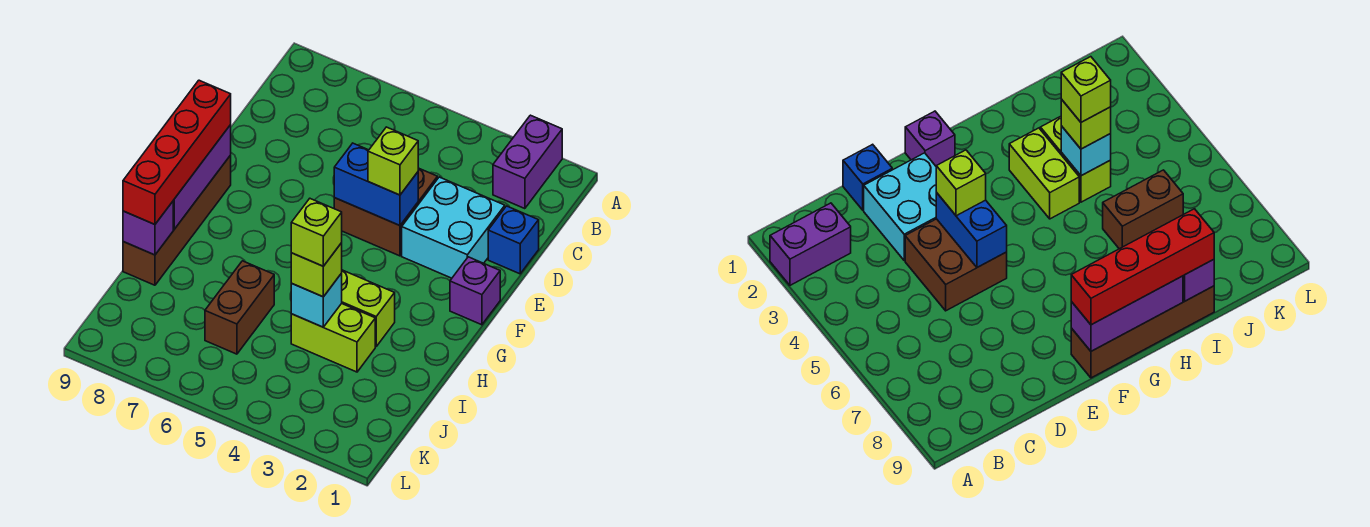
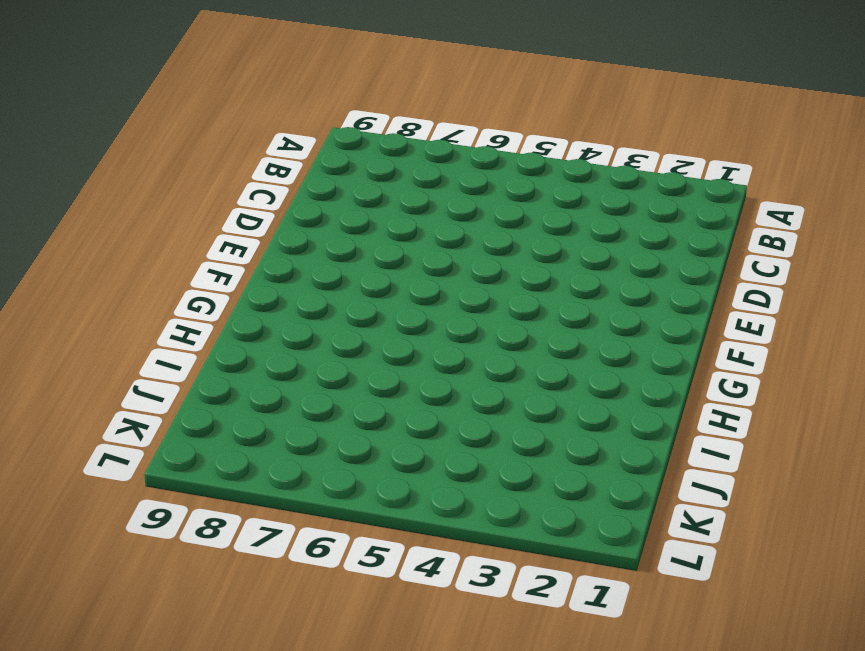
none -> purple 1x2 brick [493,115,562,209]
none -> blue 1x1 brick [488,206,539,274]
none -> cyan 2x2 brick [402,177,505,278]

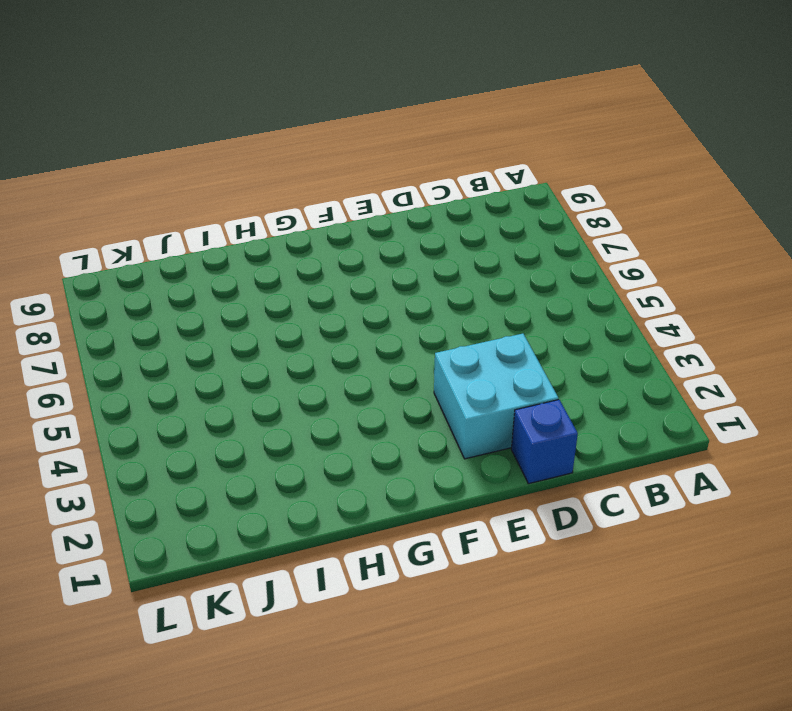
none -> purple 1x2 brick [493,115,562,209]
none -> brown 2x2 brick [334,168,437,256]
none -> purple 1x1 brick [450,257,500,325]

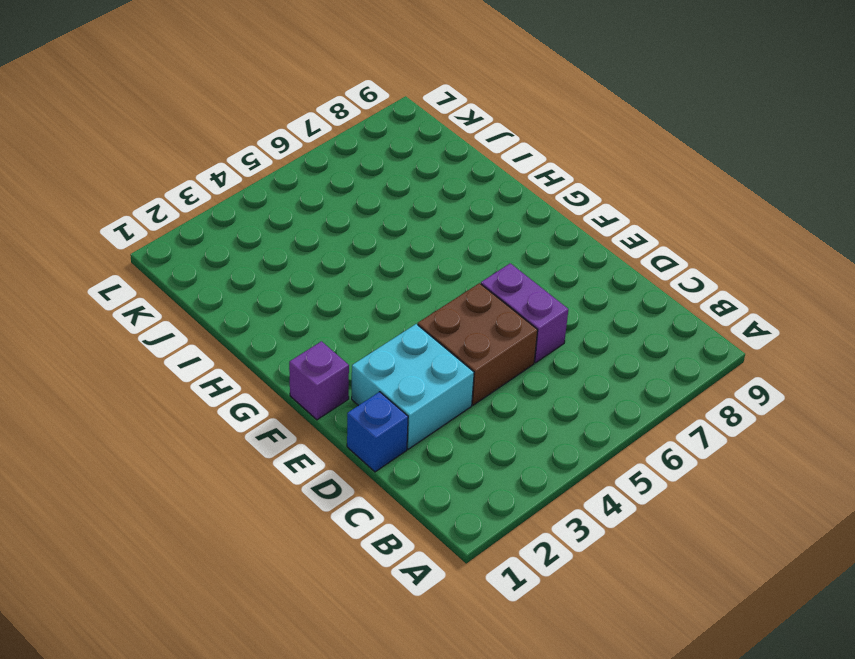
purple 1x2 brick [481,263,568,363] -> purple 1x2 brick moved to [493,115,562,209]
none -> brown 1x4 brick [123,155,231,285]
none -> lime 1x2 brick [342,270,395,347]
none -> lime 1x2 brick [291,304,375,372]

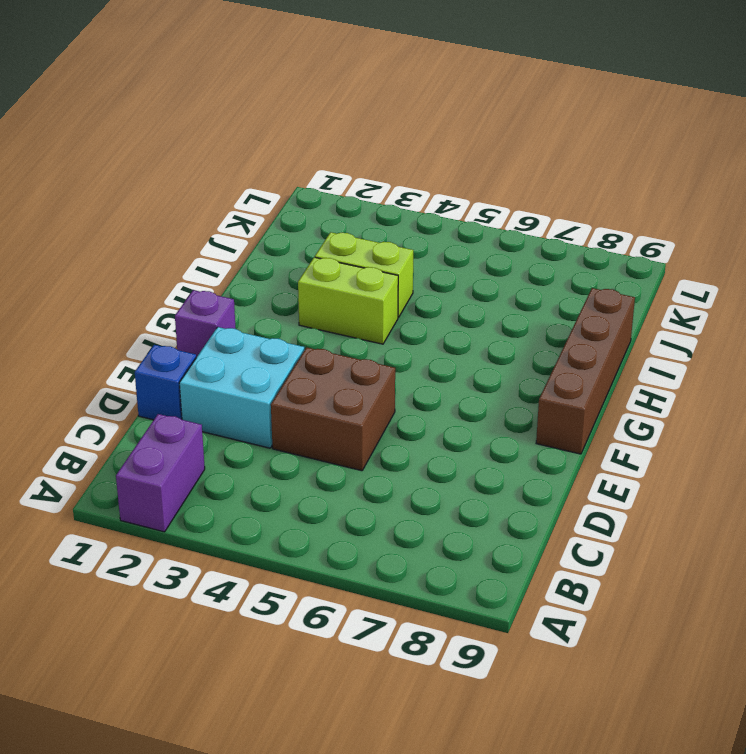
none -> brown 1x2 brick [205,261,274,354]
none -> blue 1x2 brick [334,143,418,226]
none -> purple 1x3 brick [173,125,231,229]

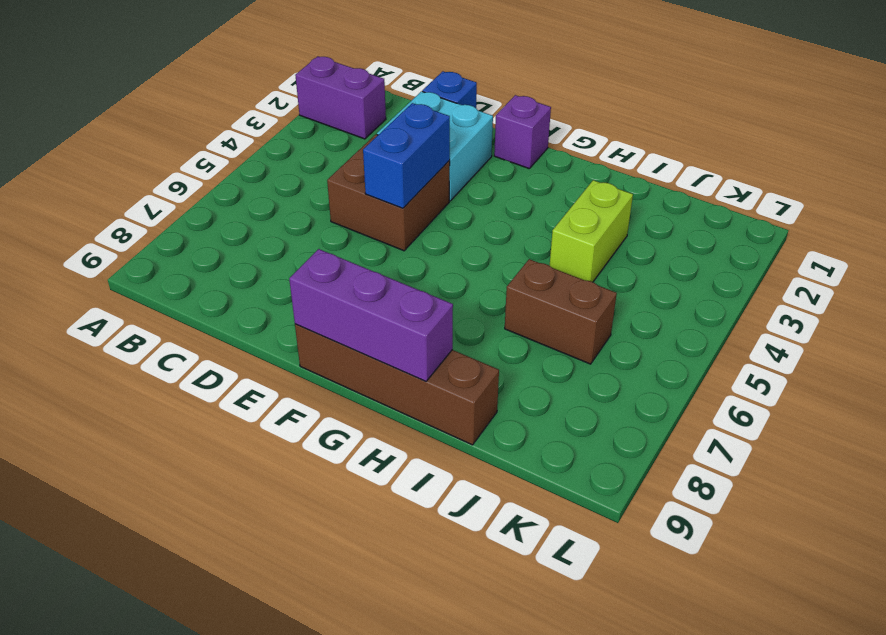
none -> lime 1x2 brick [342,270,395,347]
none -> cyan 1x1 brick [291,273,342,327]
none -> purple 1x1 brick [123,202,173,255]

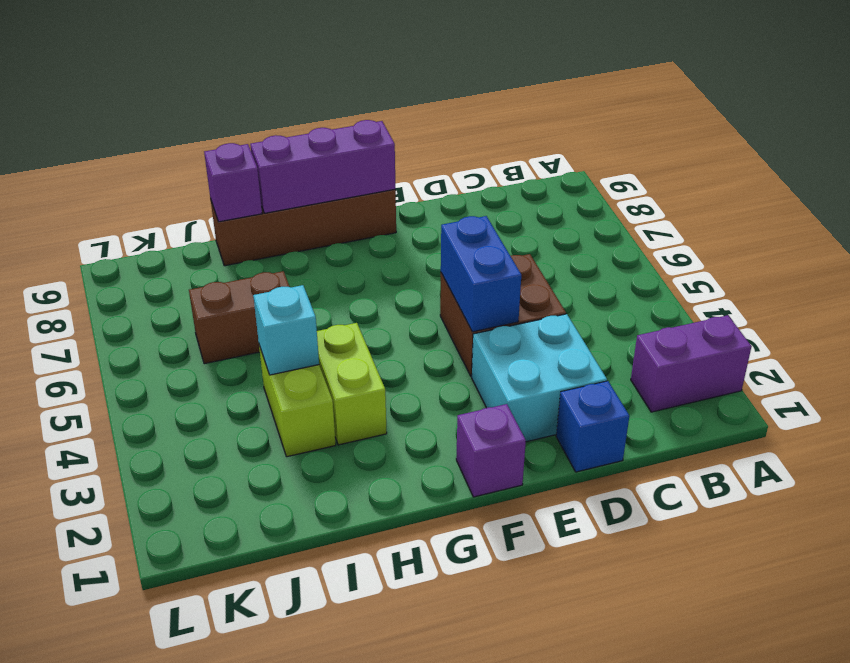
none -> lime 1x1 brick [368,127,418,195]
none -> red 1x4 brick [123,80,231,224]
none -> lime 1x1 brick [291,243,342,297]

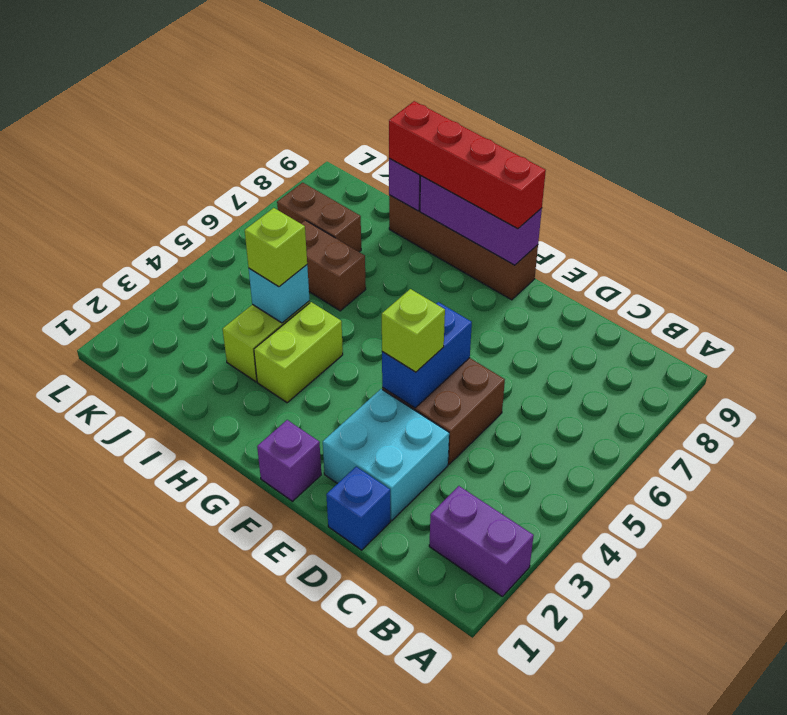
brown 1x2 brick [277,183,361,252] -> none
none -> lime 1x1 brick [291,199,342,266]

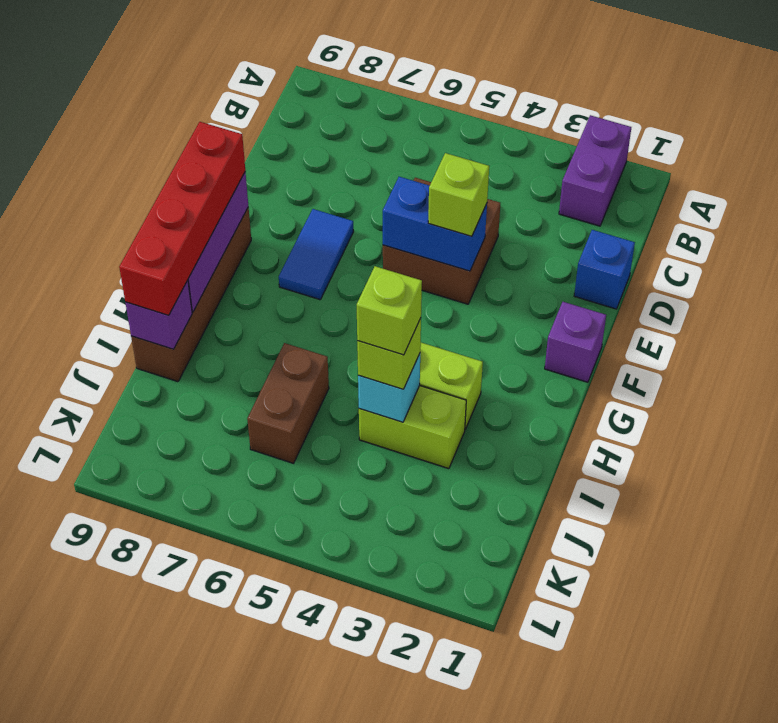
blue 1x2 tile [279,209,354,300] -> none
none -> cyan 2x2 brick [402,177,505,278]

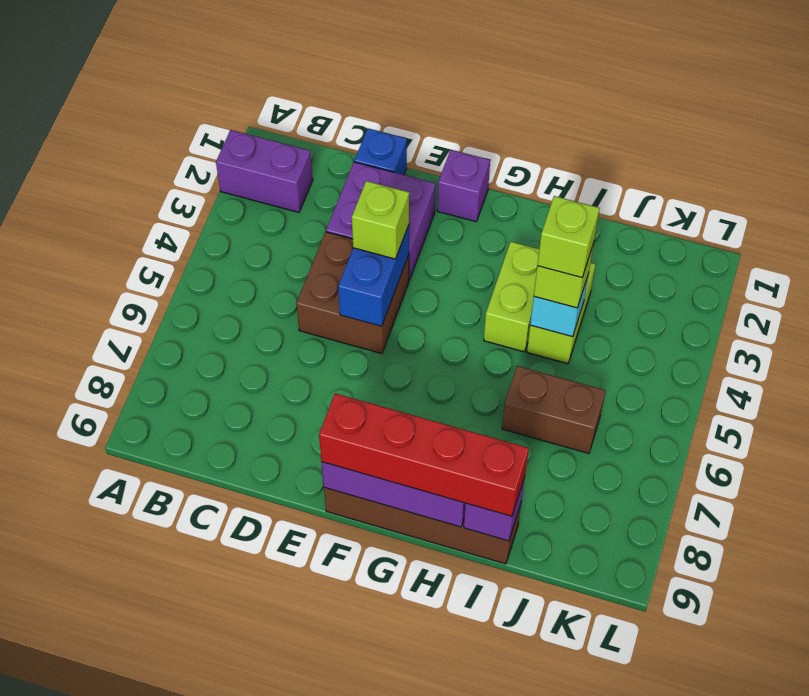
purple 2x2 brick [326,162,436,280] -> cyan 2x2 brick [402,177,505,278]

